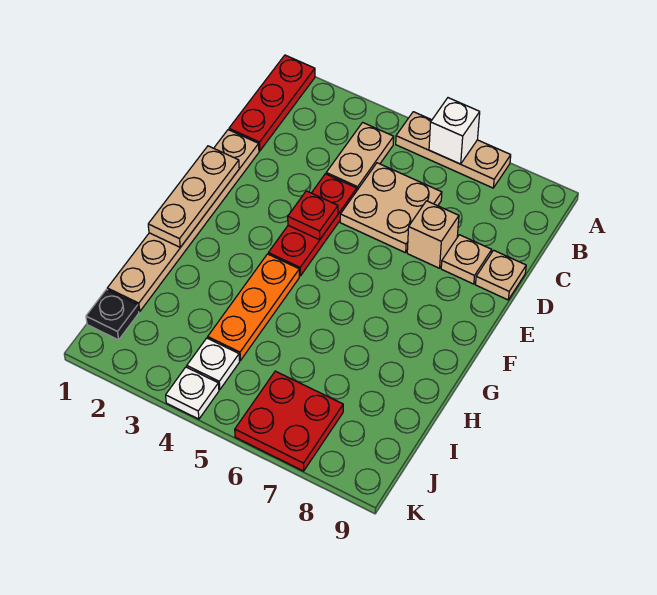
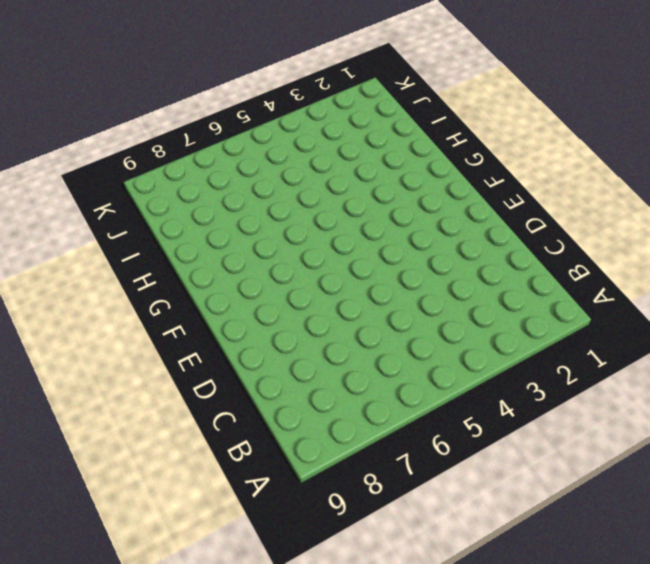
none -> red 1x3 plate [229,55,315,151]
none -> tan 1x3 plate [396,112,511,188]
none -> tan 1x2 plate [326,122,394,190]

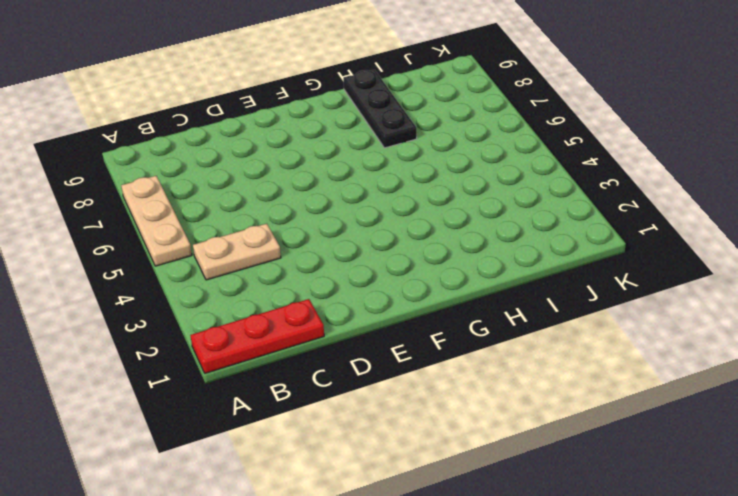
black 1x3 plate [343,70,417,148] -> none
none -> tan 2x2 plate [340,163,442,253]
none -> tan 1x6 plate [107,130,259,312]
none -> red 1x3 plate [268,174,357,276]

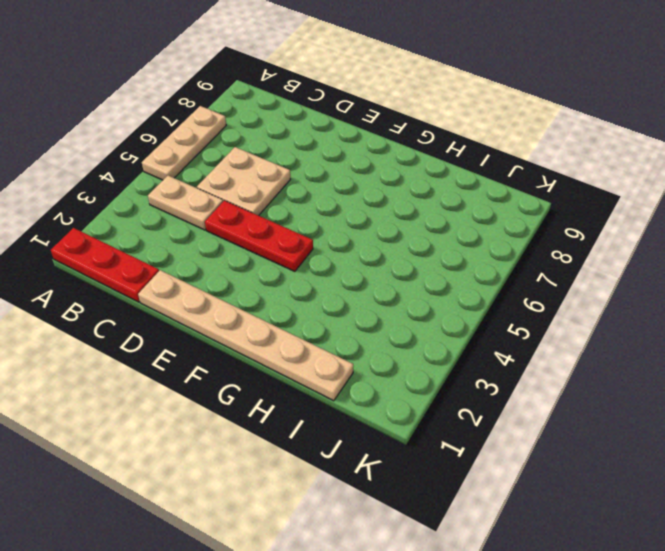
none -> tan 1x1 brick [407,201,459,268]
none -> tan 1x1 plate [441,235,492,284]
none -> tan 1x1 plate [476,250,526,300]

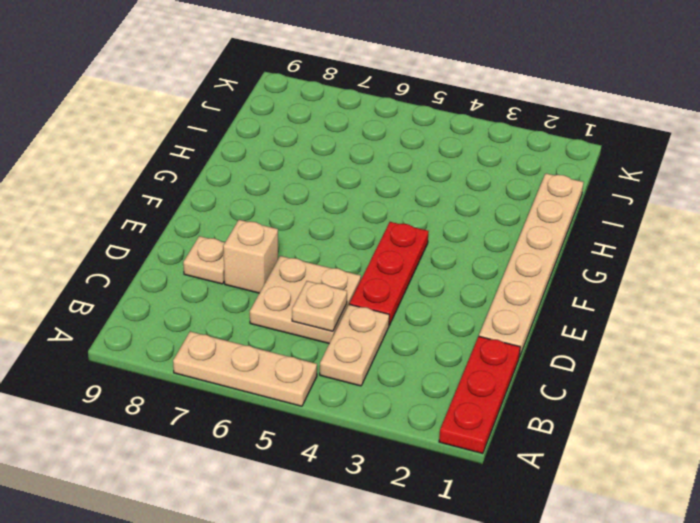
tan 1x1 plate [292,281,347,331] -> tan 1x1 plate moved to [476,250,526,300]
none -> orange 1x3 plate [208,254,299,361]
none -> black 1x1 plate [86,289,139,340]
none -> white 1x1 plate [187,338,240,390]

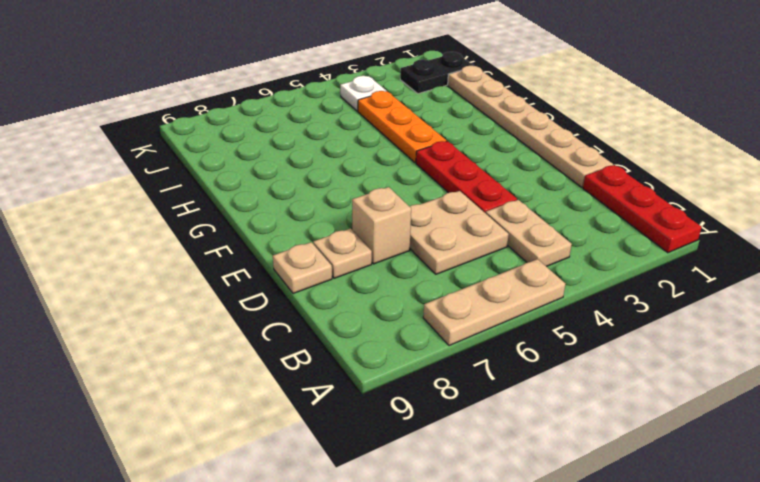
black 1x2 plate [400,52,474,94] -> black 1x1 plate [86,289,139,340]
none -> red 2x2 plate [235,371,343,471]
none -> white 1x1 plate [166,367,219,419]
none -> white 1x1 brick [429,98,480,164]

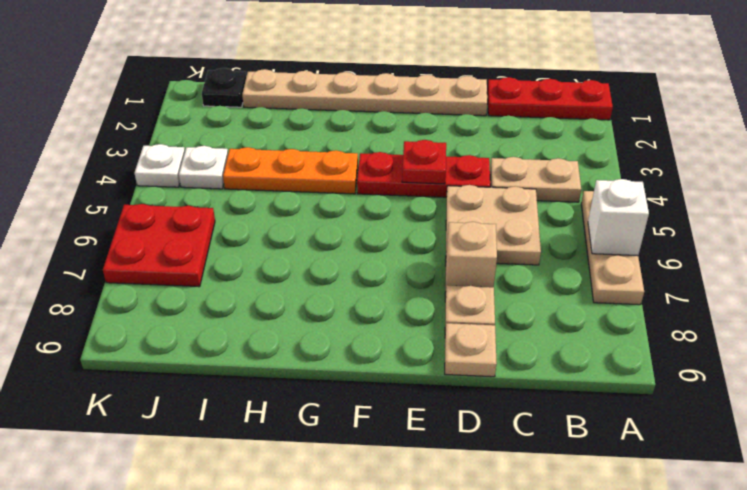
none -> tan 1x3 plate [148,146,239,247]

